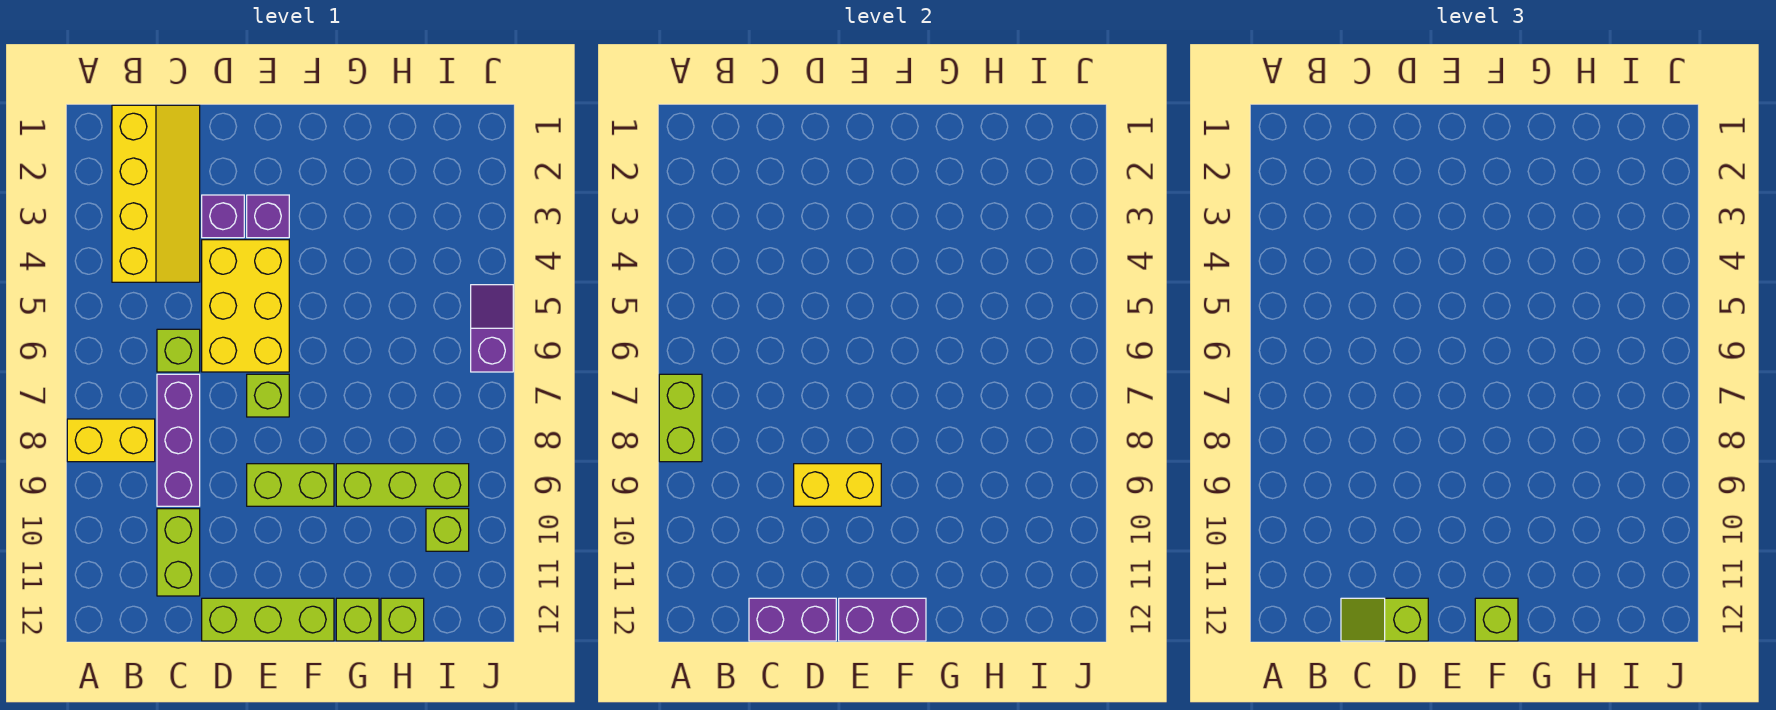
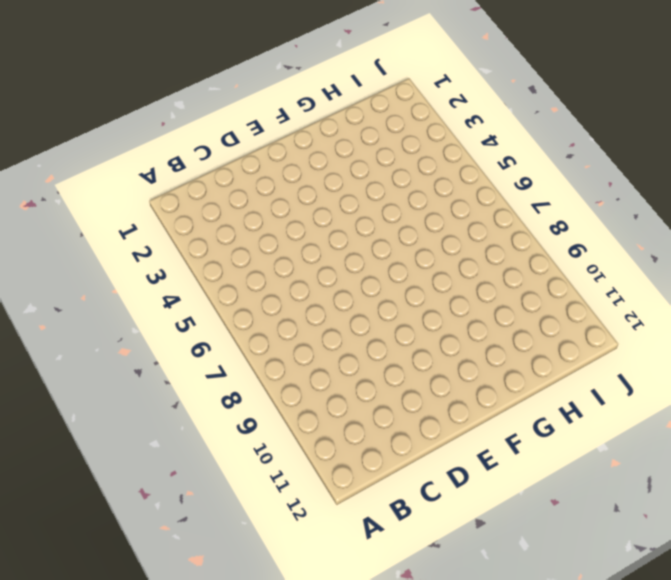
none -> yellow 1x2 brick [67,419,155,462]
none -> yellow 2x4 slope [112,105,200,282]
none -> lime 1x1 brick [157,329,200,372]

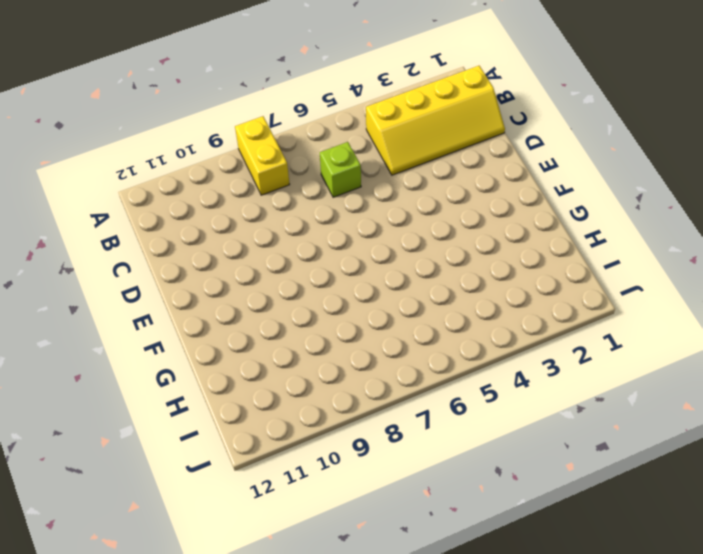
none -> purple 1x3 brick [157,374,200,506]
none -> lime 1x2 brick [157,509,200,596]
none -> purple 1x1 brick [202,195,244,238]

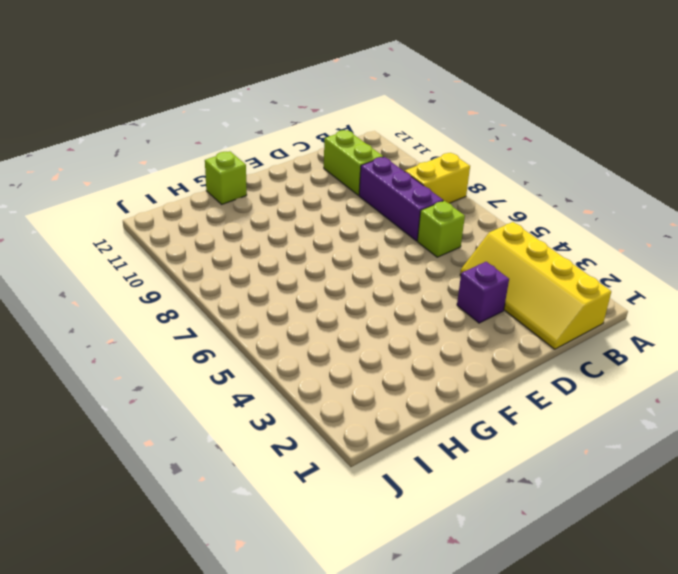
none -> yellow 2x3 brick [202,240,289,372]
none -> lime 1x3 brick [202,598,334,641]
none -> purple 1x1 brick [247,195,289,238]

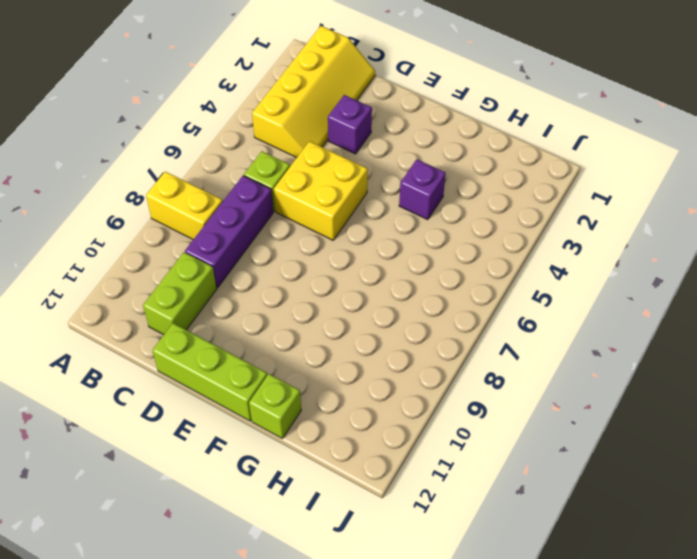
yellow 2x2 brick [274,141,368,240] -> yellow 2x3 brick [202,240,289,372]
purple 1x1 brick [399,159,446,220] -> purple 1x1 brick moved to [247,195,289,238]
none -> lime 1x1 brick [247,374,289,417]
none -> lime 1x2 brick [247,464,334,506]
none -> lime 1x3 brick [336,464,469,506]

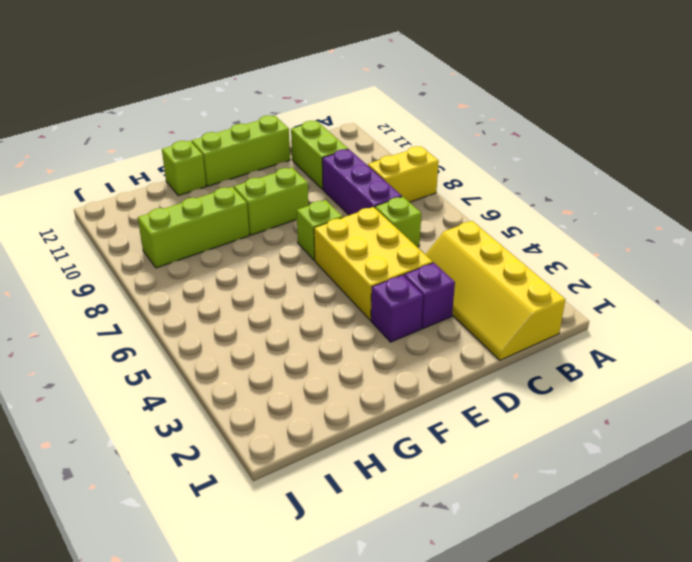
none -> lime 1x1 brick [381,598,424,641]
none -> lime 1x1 brick [426,509,469,551]
none -> purple 1x2 slope [471,285,513,372]

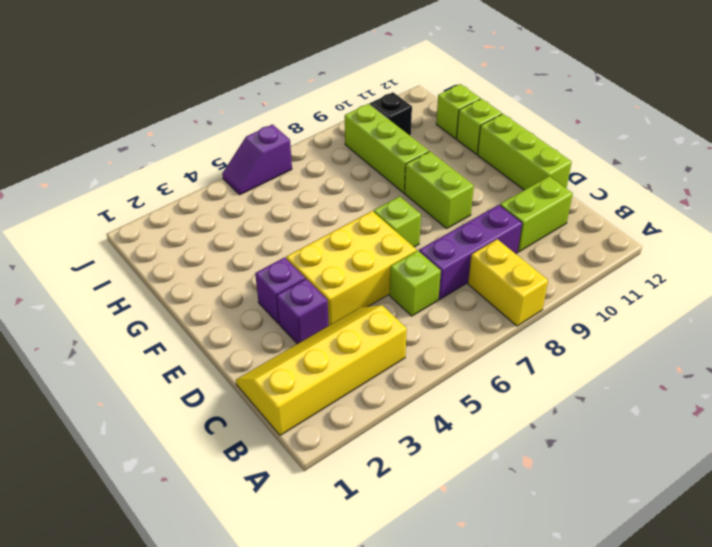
black 1x1 brick [370,92,412,136] -> lime 1x1 brick [426,509,469,551]
none -> lime 1x2 brick [659,374,702,462]
none -> purple 1x2 brick [749,598,836,641]
none -> yellow 1x2 brick [794,464,881,506]

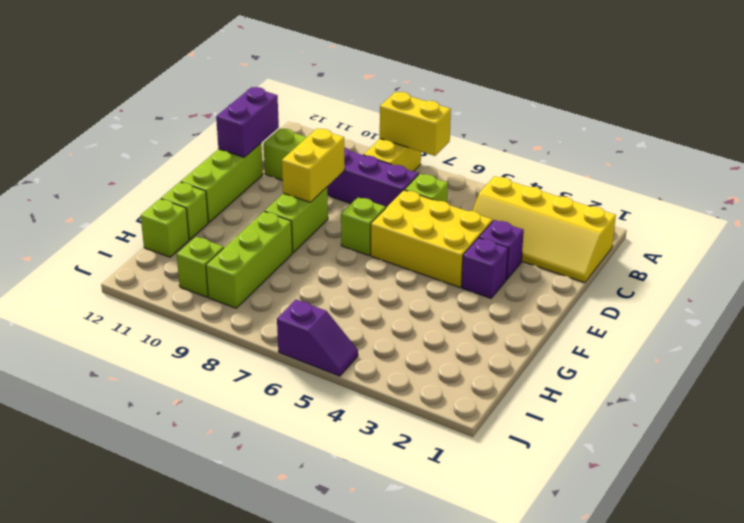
yellow 1x2 brick [380,92,451,156] -> lime 1x2 brick [659,374,702,462]
none -> purple 1x2 brick [839,598,926,641]
none -> lime 1x2 slope [1341,598,1428,641]
none -> lime 1x1 brick [1475,598,1518,641]

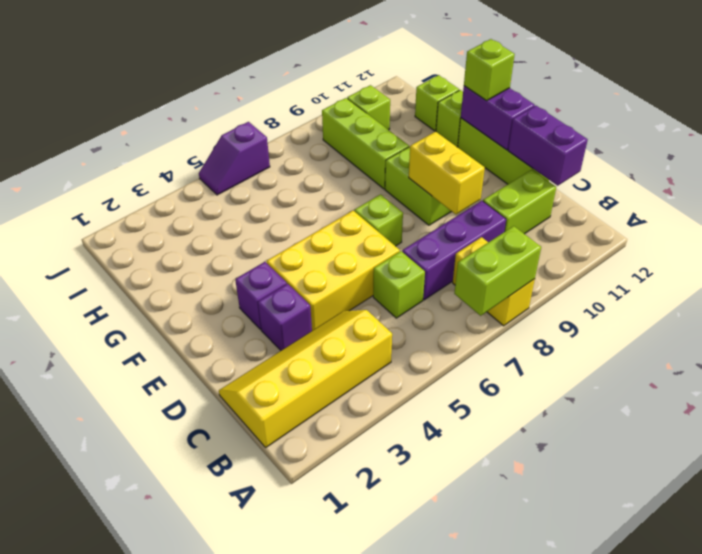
none -> lime 1x2 slope [1341,598,1428,641]

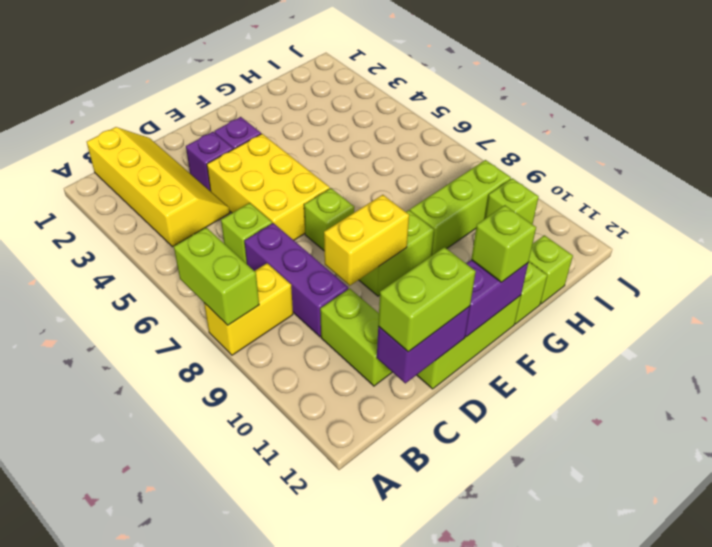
lime 1x2 brick [378,247,476,352] -> lime 1x2 slope [1341,598,1428,641]
none -> purple 1x2 slope [471,285,513,372]

